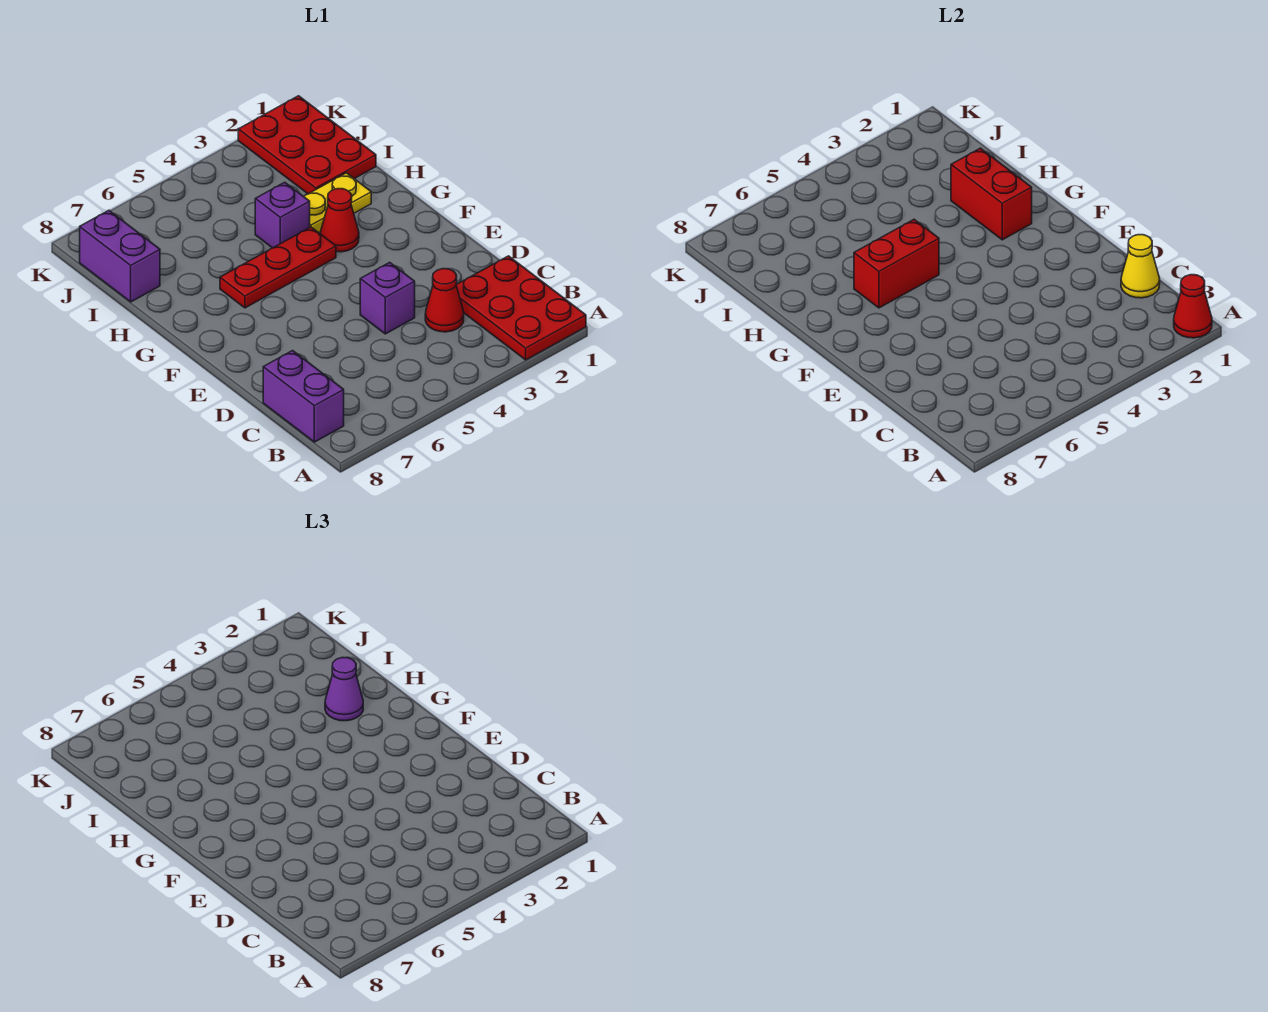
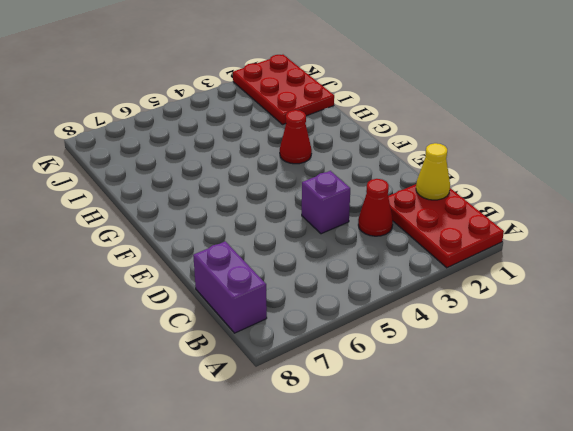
none -> red 1x3 plate [220,227,336,308]
none -> yellow 1x2 plate [304,173,371,233]
none -> purple 1x1 brick [255,182,310,248]

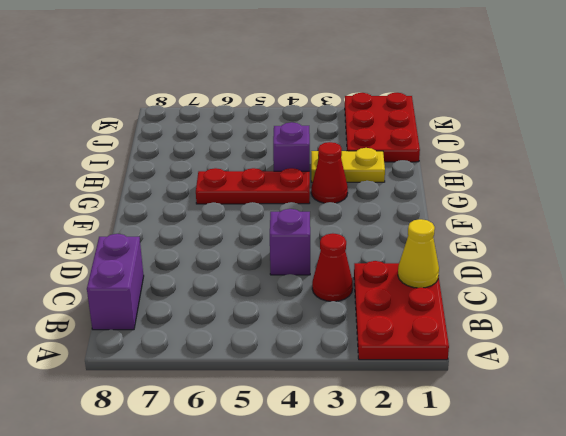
none -> purple 1x2 brick [80,211,160,302]
none -> red 1x1 cone [1174,275,1212,338]
none -> red 1x2 brick [951,148,1032,240]

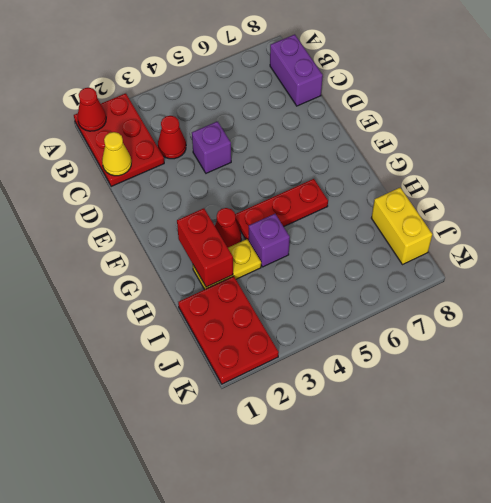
yellow 1x2 brick [372,188,432,264] -> purple 1x2 brick [80,211,160,302]
none -> red 1x2 brick [854,219,939,308]
none -> purple 1x1 cone [325,657,363,721]

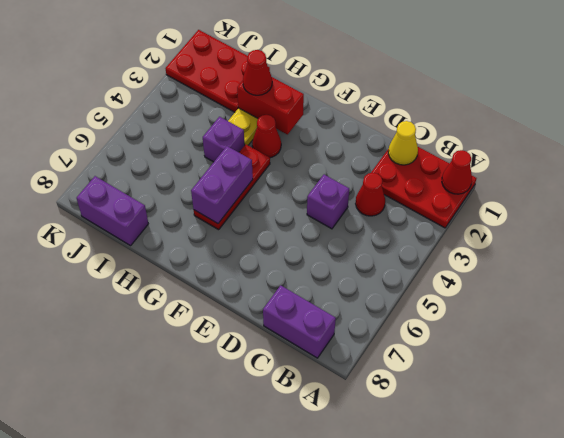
purple 1x2 brick [191,146,253,224] -> red 1x2 brick [854,219,939,308]
red 1x1 cone [243,50,272,95] -> purple 1x1 cone [325,657,363,721]

